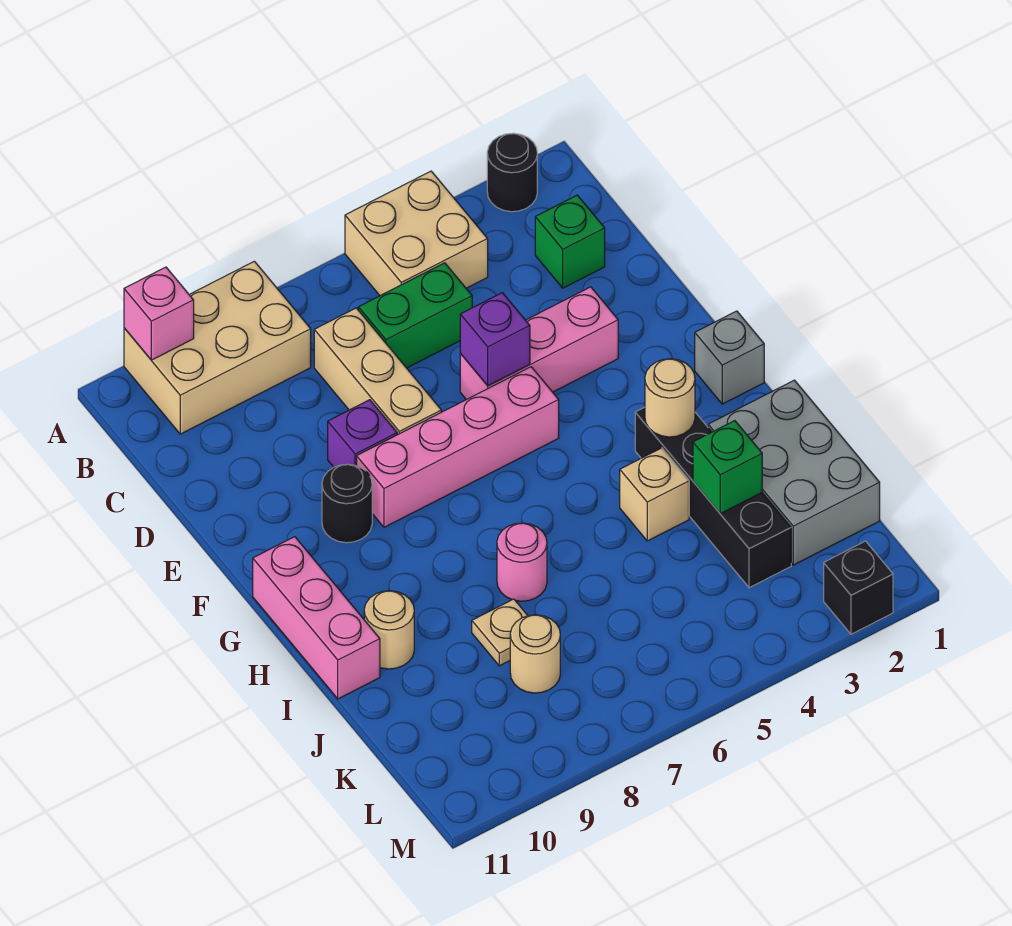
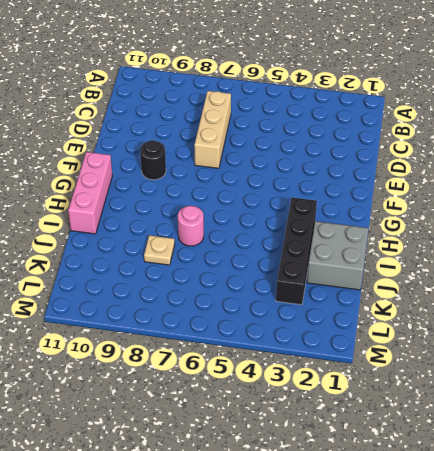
grey 2x2 brick [307,221,368,290] -> grey 2x3 brick [708,380,880,565]
none -> black 1x1 round brick [487,133,537,212]
none -> tan 2x2 brick [345,171,488,296]
none -> tan 2x3 brick [124,261,311,434]

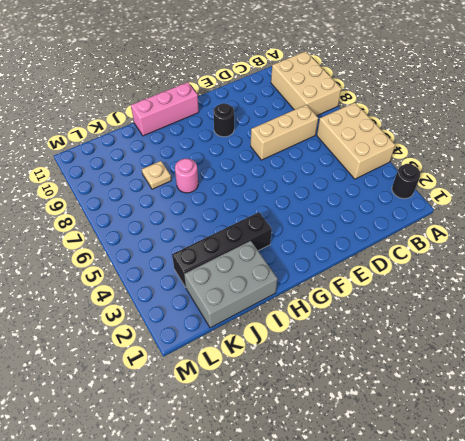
tan 2x3 brick [317,103,395,179] -> tan 2x2 brick [345,171,488,296]
none -> green 1x1 brick [535,195,605,288]
none -> green 1x2 brick [358,263,472,368]
none -> pink 1x3 brick [460,287,618,400]

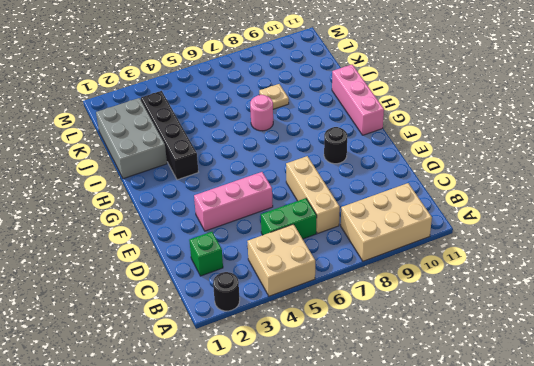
none -> purple 1x1 brick [328,400,397,467]
none -> pink 1x4 brick [357,367,559,527]
none -> grey 1x1 brick [695,311,764,404]

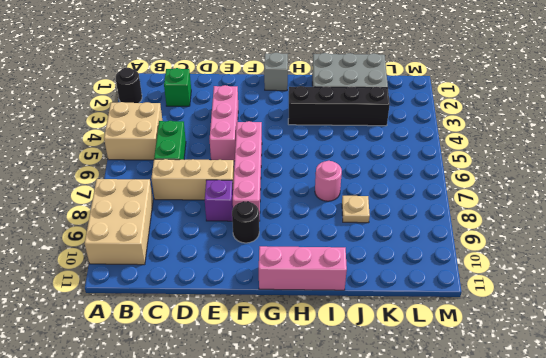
none -> tan 1x1 brick [620,448,689,541]
none -> tan 1x1 round brick [364,591,414,669]
none -> tan 1x1 round brick [510,615,560,693]

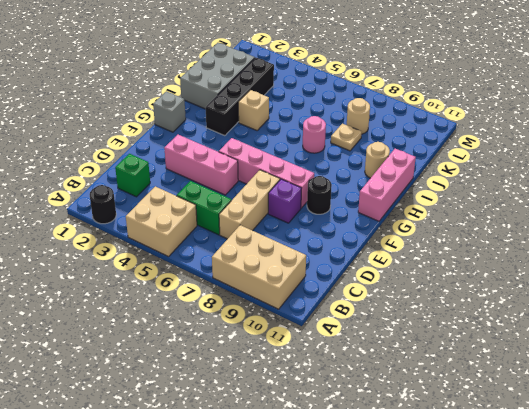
none -> black 1x1 brick [824,541,893,634]
none -> pink 1x1 brick [124,267,194,360]
none -> purple 1x1 brick [460,293,530,386]

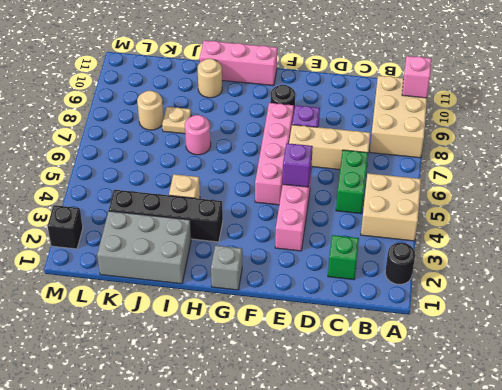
none -> tan 1x1 round brick [645,359,695,437]
none -> green 1x1 brick [693,421,762,514]

